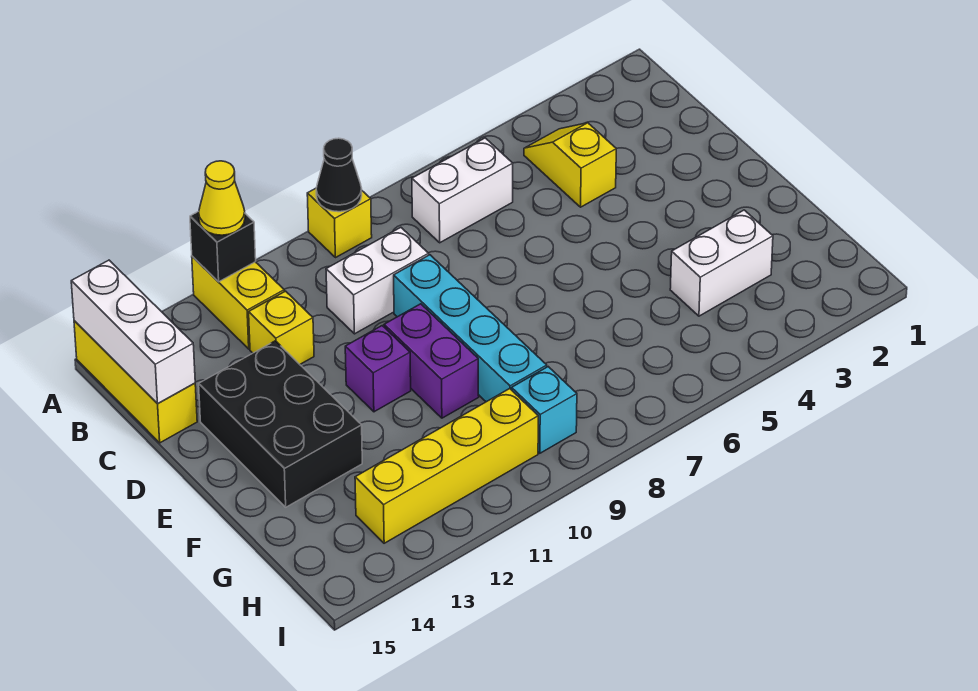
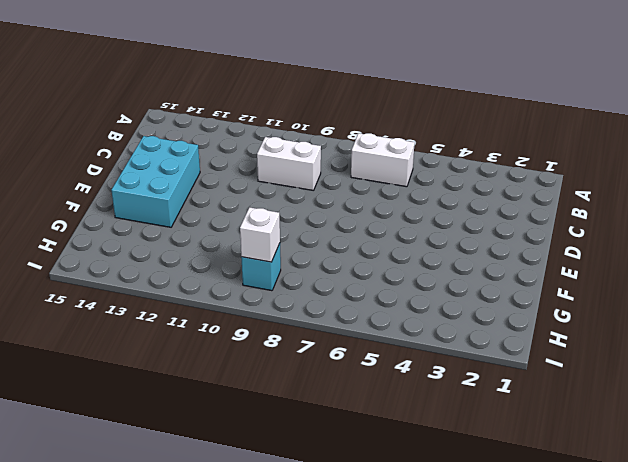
cyan 2x3 brick [111,136,200,227] -> black 2x3 brick [199,341,362,507]
white 1x1 brick [240,207,280,262] -> none
none -> yellow 1x1 brick [307,188,372,258]
none -> yellow 1x2 brick [192,256,284,349]
none -> yellow 1x3 brick [74,321,197,443]

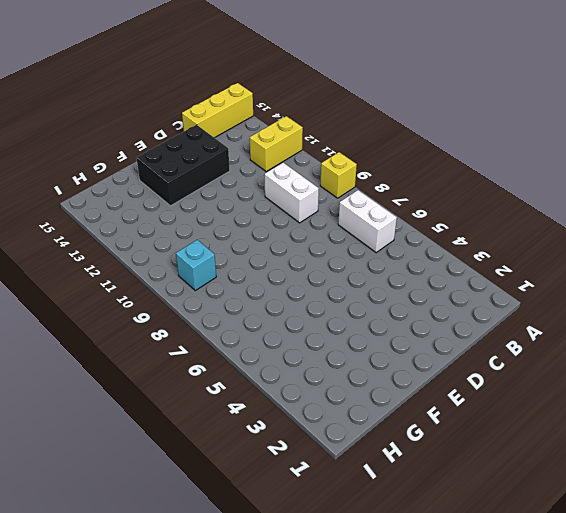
none -> yellow 1x2 slope [524,123,616,207]
none -> yellow 1x1 brick [249,291,314,364]
none -> cyan 1x4 brick [394,255,547,402]

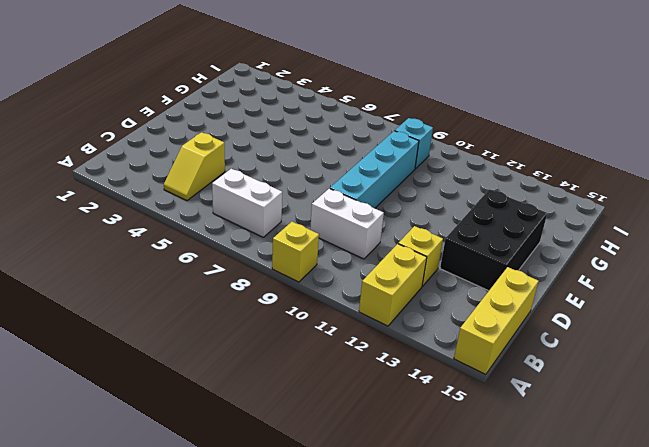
none -> purple 1x2 brick [384,304,479,418]
none -> purple 1x1 brick [345,326,411,412]
none -> white 1x2 brick [670,210,773,316]

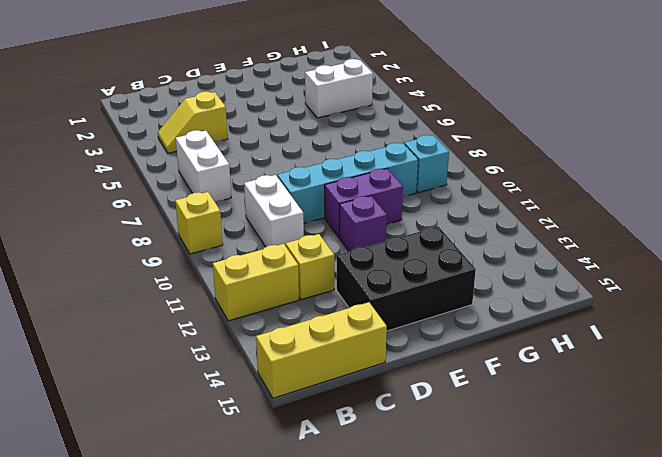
white 1x2 brick [305,59,373,118] -> white 1x2 brick turned to [670,210,773,316]
none -> yellow 1x4 brick [355,389,538,543]
none -> black 1x1 cone [316,138,362,212]
none -> black 1x1 brick [190,211,256,282]

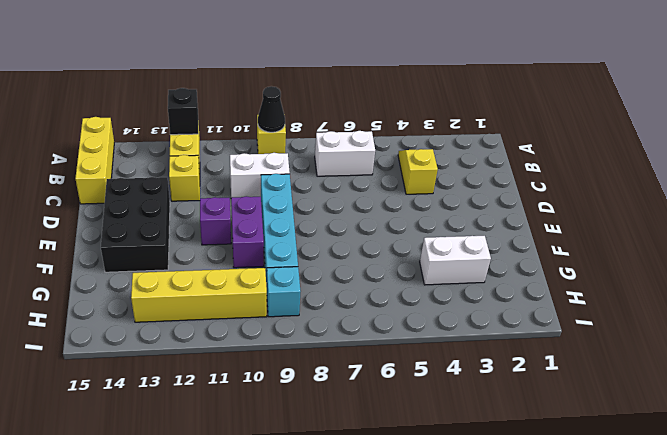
none -> white 1x3 brick [71,260,195,404]
none -> yellow 1x1 cone [199,161,245,235]

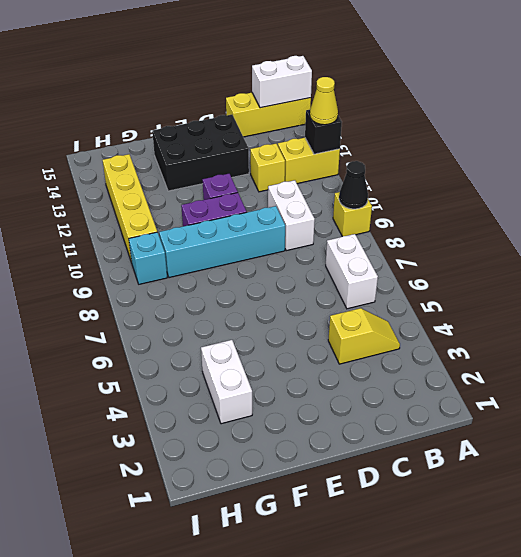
white 1x2 brick [252,56,312,108] -> white 1x3 brick [71,260,195,404]

